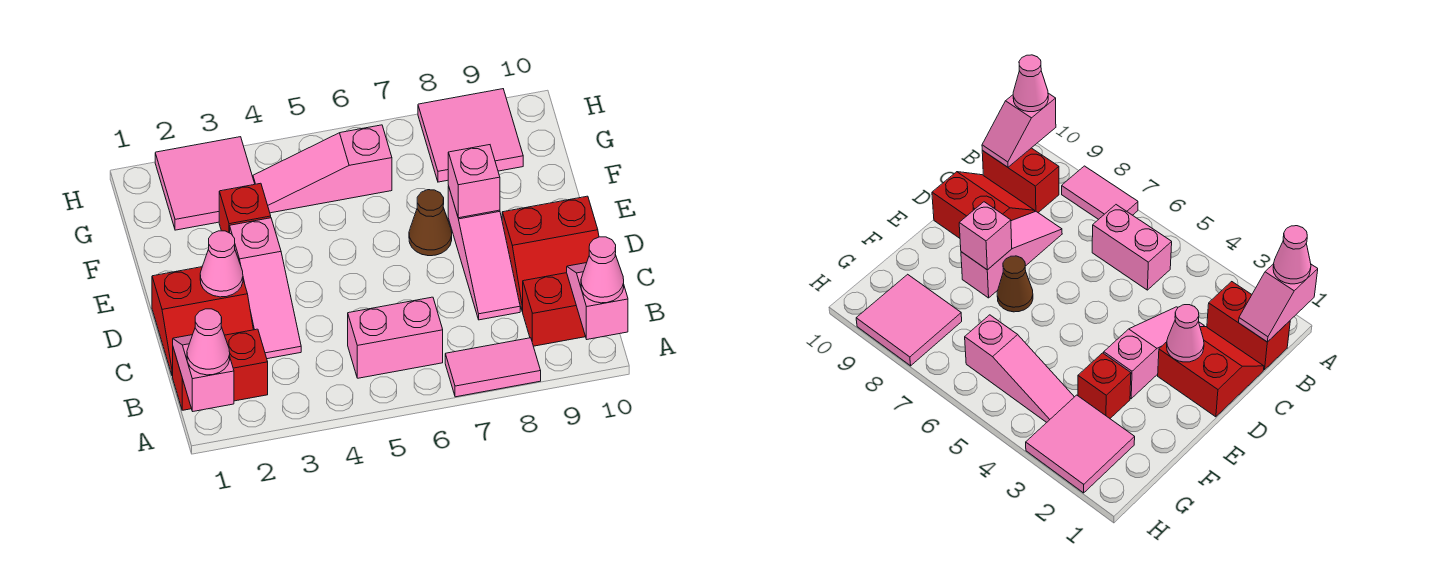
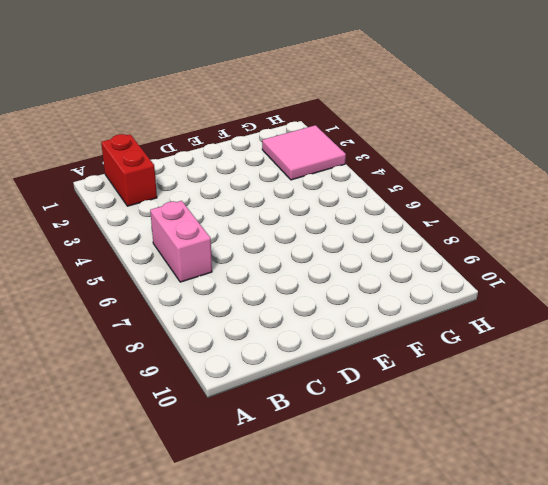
none -> pink 1x2 tile [445,338,541,397]
none -> red 1x2 brick [523,273,586,346]
none -> red 2x2 slope [152,267,253,376]

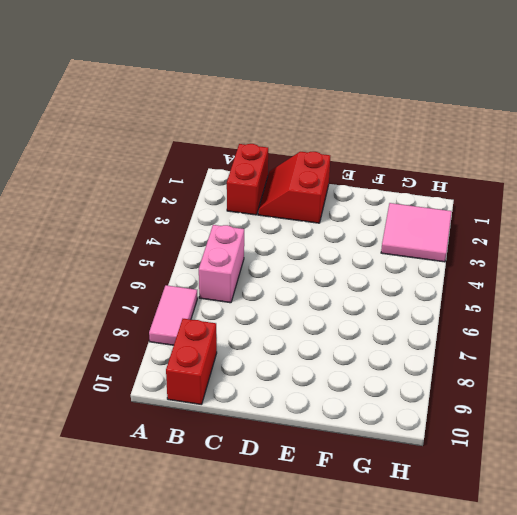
none -> pink 1x3 slope [230,218,301,359]
none -> pink 1x3 slope [448,186,520,320]
none -> red 2x2 slope [502,196,599,312]

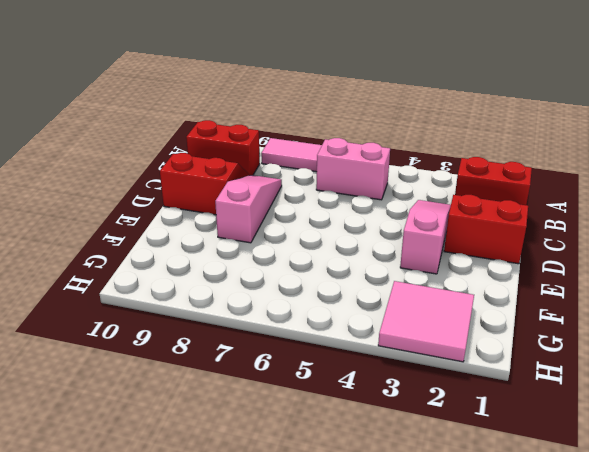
none -> brown 1x1 cone [409,190,452,256]
none -> red 1x1 brick [219,183,271,233]
none -> pink 1x3 slope [253,125,392,213]

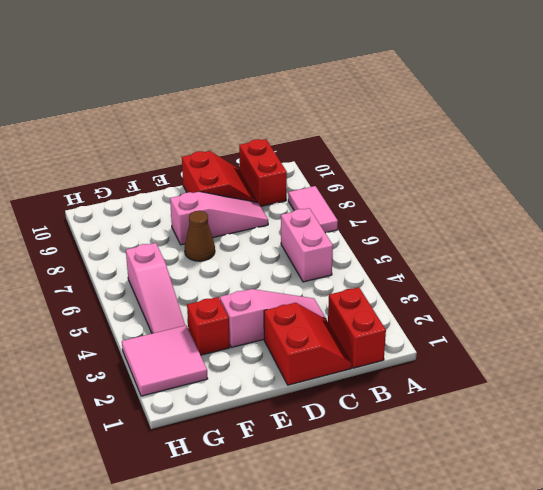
none -> pink 2x2 tile [418,89,523,182]
none -> pink 1x2 slope [173,335,234,411]
none -> pink 1x2 slope [567,263,628,339]

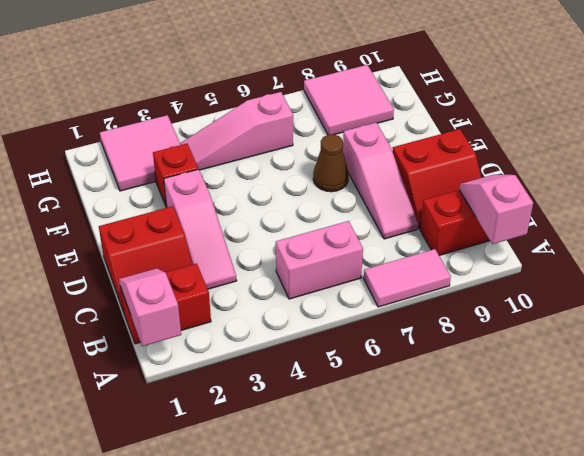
none -> pink 1x1 cone [200,231,243,297]
none -> pink 1x1 brick [448,145,500,218]
none -> pink 1x1 cone [187,309,230,375]

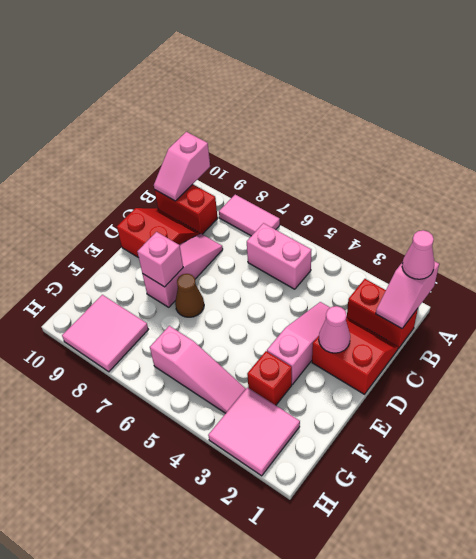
none -> pink 1x1 cone [581,237,624,303]

